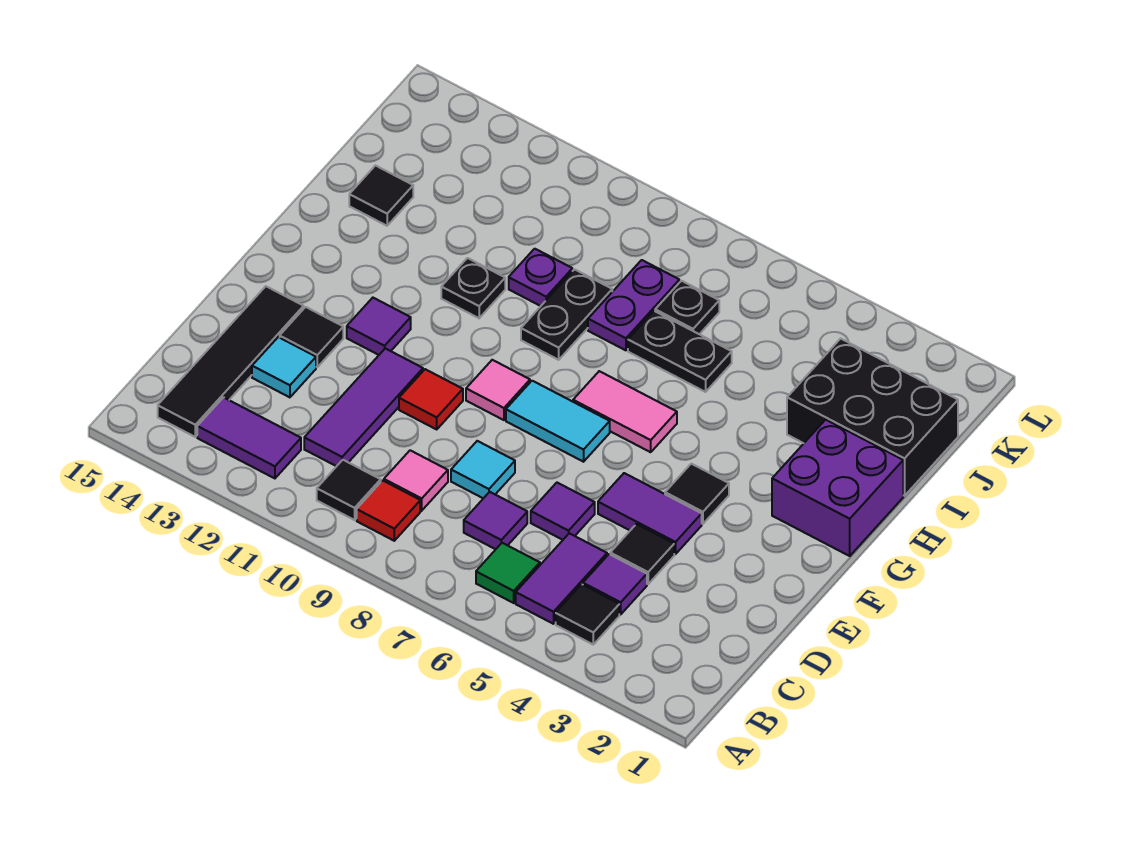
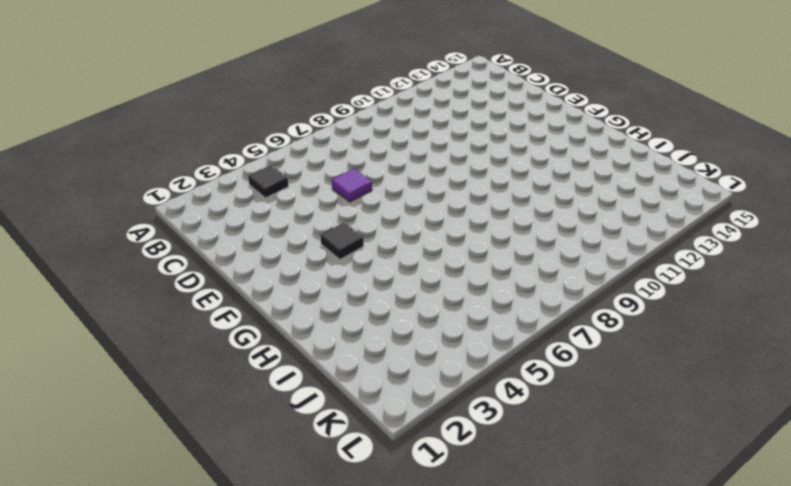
none -> purple 1x2 tile [516,533,607,624]
none -> green 1x1 tile [476,543,540,603]
none -> red 1x1 tile [357,480,420,541]
none -> black 1x1 tile [317,460,381,520]

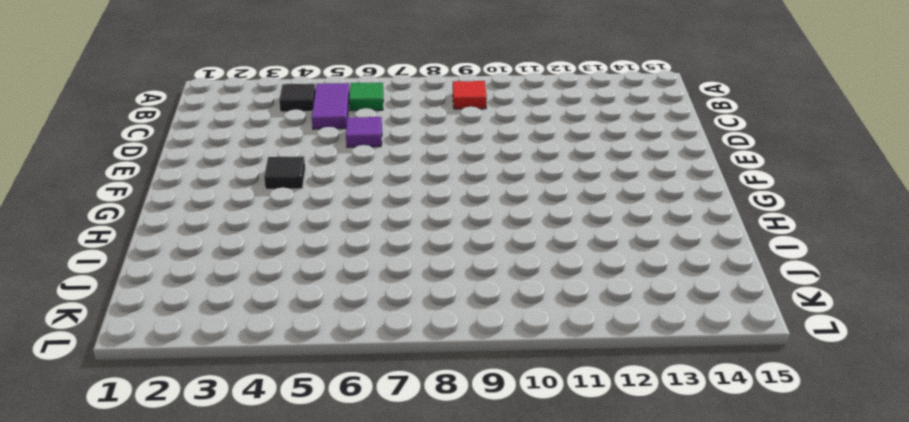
none -> black 1x1 tile [317,460,381,520]
none -> purple 1x2 tile [197,397,301,478]
none -> black 1x4 tile [158,286,304,437]
none -> purple 1x1 tile [583,554,647,614]

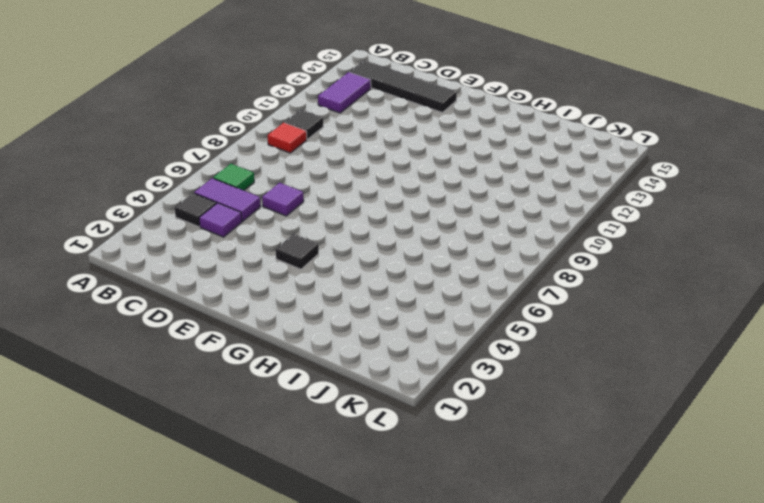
none -> purple 1x1 tile [464,492,527,549]
none -> pink 1x1 tile [384,450,448,511]
none -> purple 1x3 tile [304,348,423,466]
none -> black 1x1 tile [610,524,674,584]

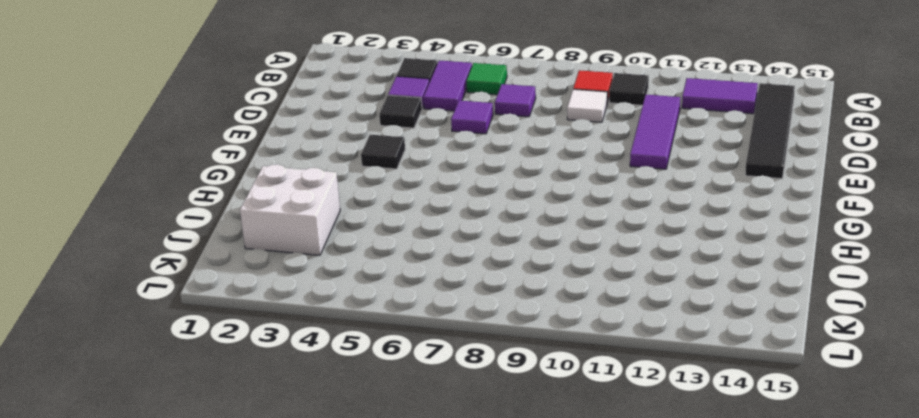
white 1x1 tile [567,89,607,122] -> pink 1x1 tile [384,450,448,511]
white 2x2 brick [240,164,340,255] -> black 2x3 brick [787,339,958,496]
none -> cyan 1x1 tile [451,441,515,498]
none -> cyan 1x1 tile [252,337,316,397]
none -> purple 1x2 tile [598,473,702,554]
none -> red 1x1 tile [399,369,463,429]

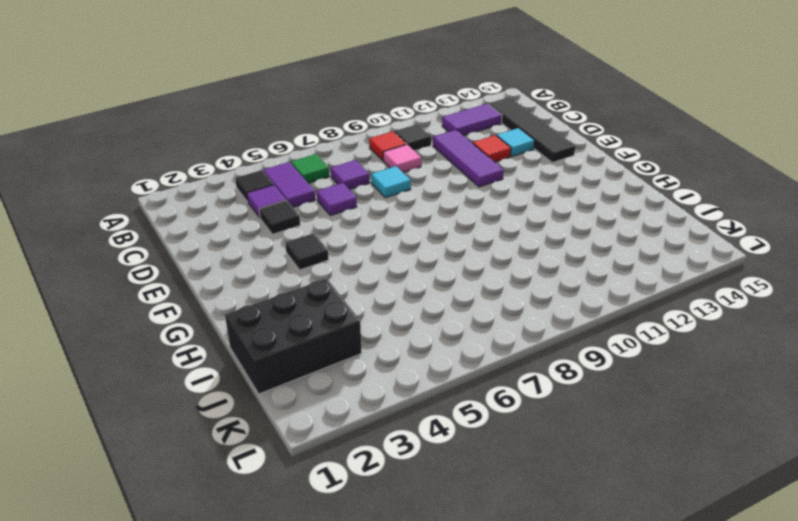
red 1x1 tile [473,135,511,162] -> red 1x1 tile moved to [399,369,463,429]
none -> purple 1x2 tile [598,473,702,554]
none -> black 1x1 tile [280,307,343,367]
none -> cyan 1x2 tile [506,381,610,462]
none -> pink 1x1 tile [466,360,530,420]

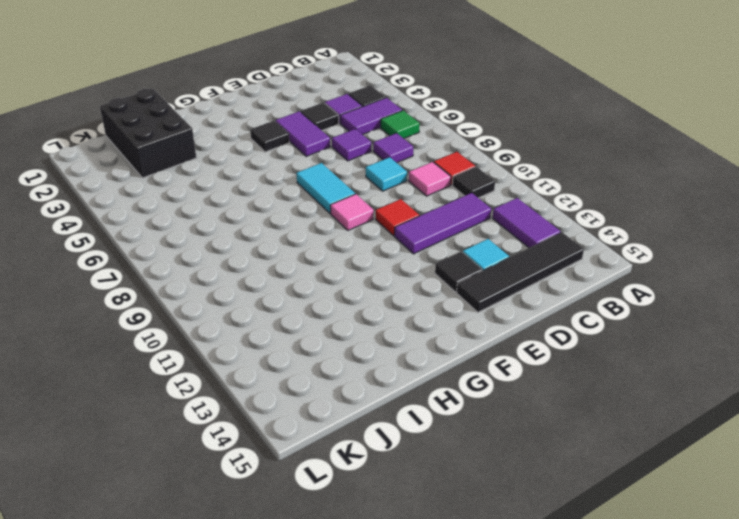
none -> purple 1x1 tile [347,298,411,355]
none -> purple 2x2 brick [772,420,903,556]
none -> pink 1x2 tile [573,371,677,452]
none -> black 1x2 plate [521,269,612,360]

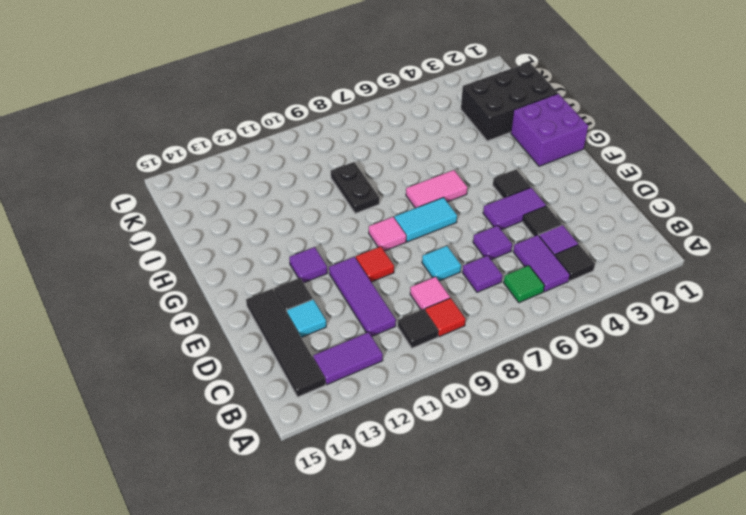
none -> black 1x1 plate [441,258,505,318]
none -> black 1x2 plate [628,311,732,392]
none -> purple 1x2 plate [588,260,679,350]
none -> purple 1x1 plate [509,249,572,306]

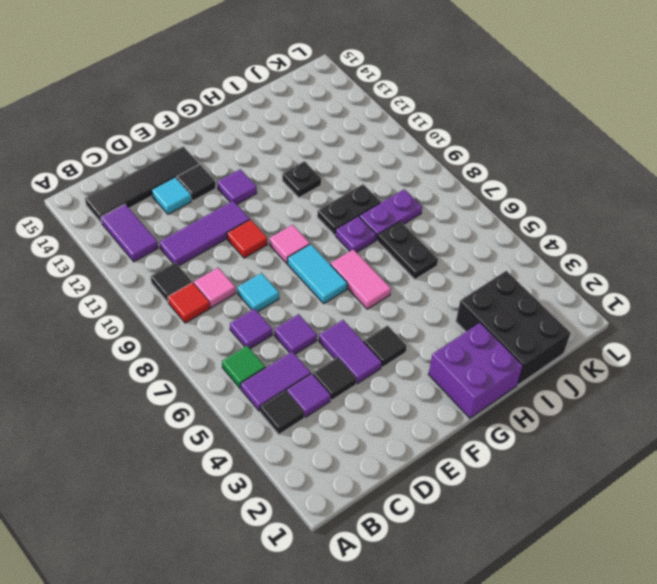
purple 1x1 plate [336,216,376,252] -> purple 1x1 plate moved to [509,249,572,306]
none -> black 1x1 tile [349,166,413,226]
none -> black 1x1 plate [655,281,719,334]

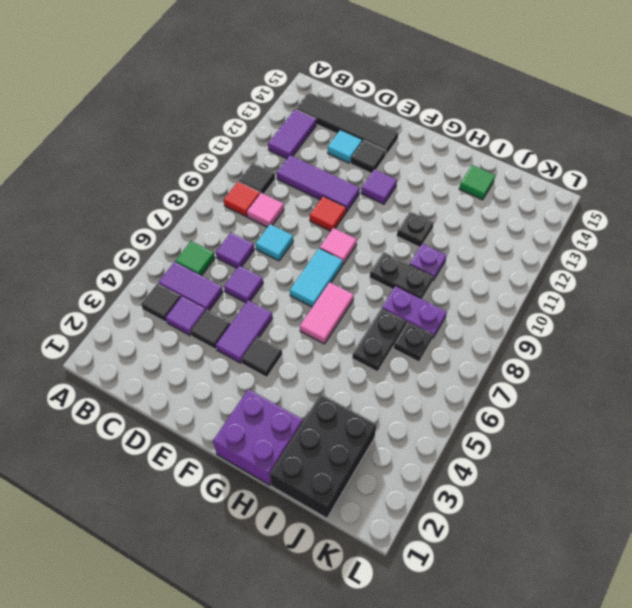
green 1x1 tile [459,165,495,200] -> black 1x1 tile [349,166,413,226]

